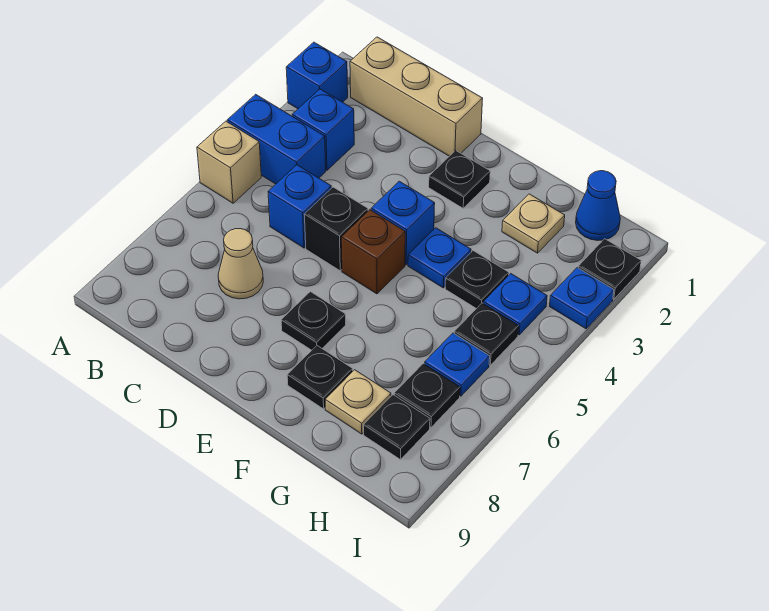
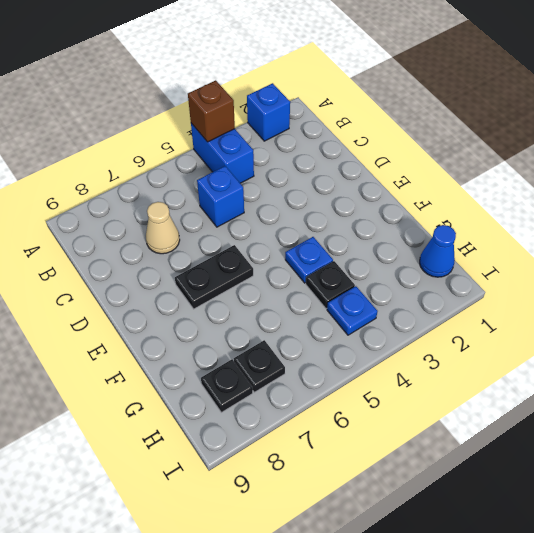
brown 1x1 brick [188,80,235,142] -> brown 1x1 brick moved to [341,210,405,294]
black 1x2 plate [175,245,253,309] -> black 1x1 plate [281,292,346,350]
none -> tan 1x1 brick [197,121,261,203]
none -> tan 1x3 brick [350,37,483,156]
none -> blue 1x1 brick [292,89,354,170]

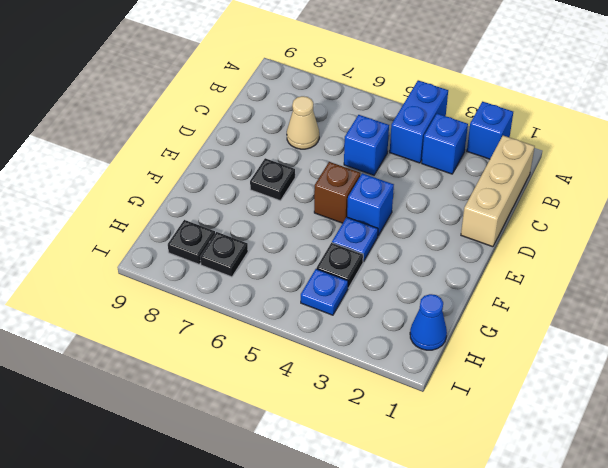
none -> tan 1x1 brick [197,121,261,203]
none -> black 1x1 brick [304,187,368,271]
none -> black 1x1 plate [429,150,490,208]

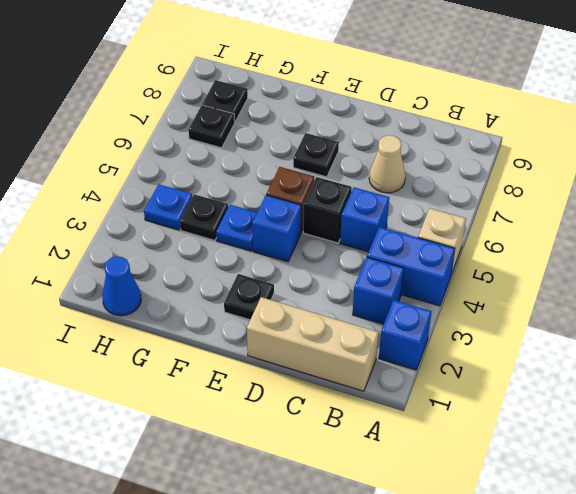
none -> black 1x1 plate [287,346,353,409]
none -> tan 1x1 plate [502,194,565,253]
none -> tan 1x1 plate [325,370,391,434]

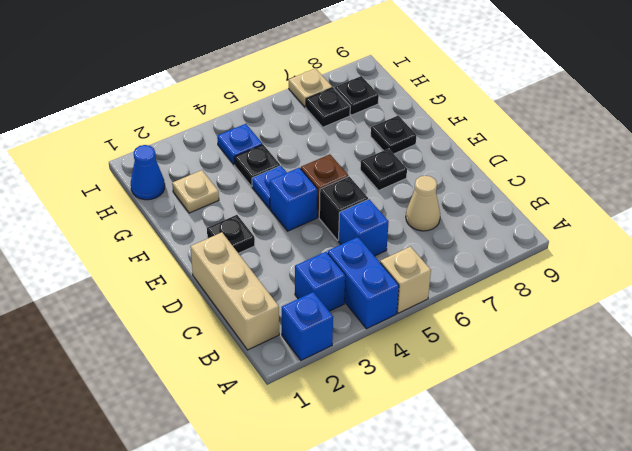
tan 1x1 plate [289,69,332,107] -> tan 1x1 plate moved to [325,370,391,434]
none -> black 1x1 plate [454,303,519,365]
none -> blue 1x1 plate [425,333,490,396]
none -> black 1x1 plate [578,239,641,299]

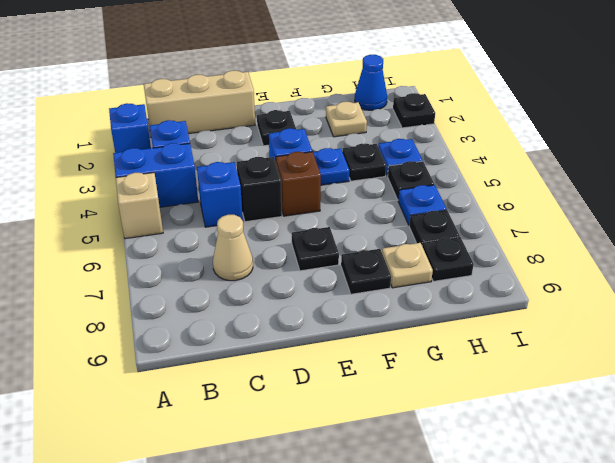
none -> blue 1x1 plate [550,268,614,329]

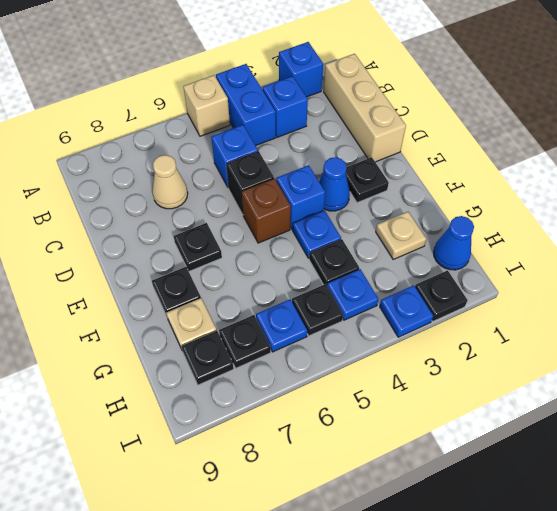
blue 1x1 cone [319,157,350,211] -> none

